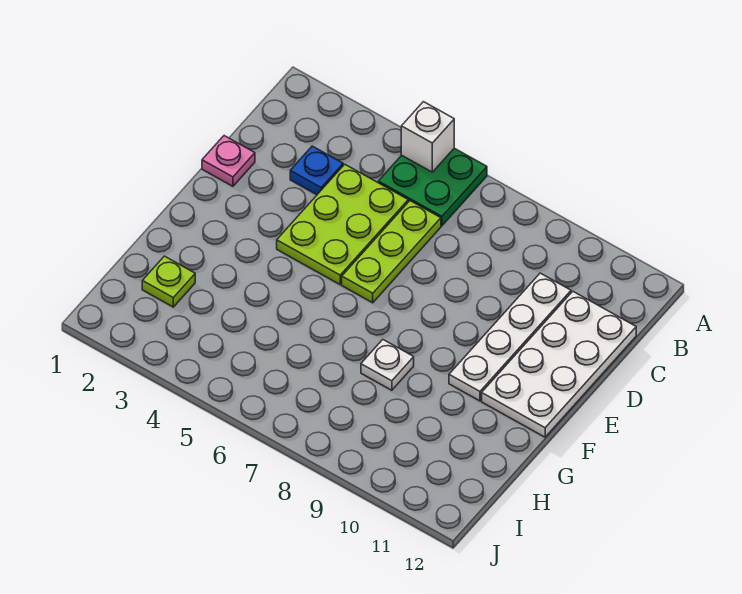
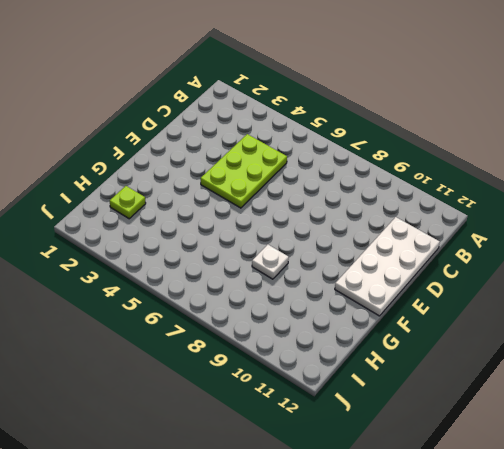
none -> green 2x2 plate [378,148,487,226]
none -> blue 1x1 plate [290,146,343,195]

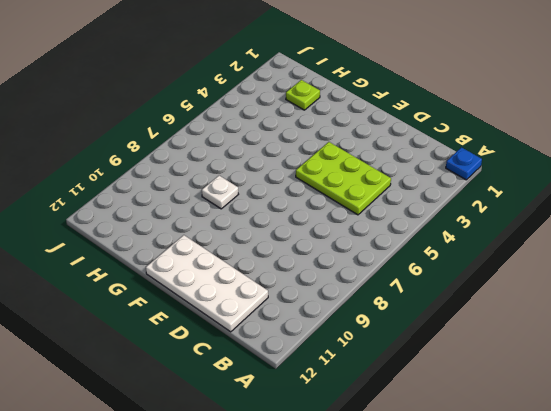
blue 1x1 plate [446,147,482,180] -> blue 1x1 plate moved to [290,146,343,195]
none -> green 2x2 plate [378,148,487,226]
none -> lime 1x3 plate [342,201,441,303]

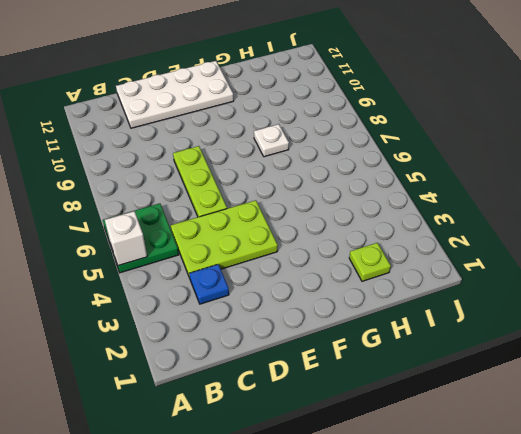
lime 1x3 plate [173,146,227,217] -> lime 1x3 plate turned to [342,201,441,303]
none -> white 1x4 plate [449,273,571,401]
none -> pink 1x1 plate [202,136,255,186]

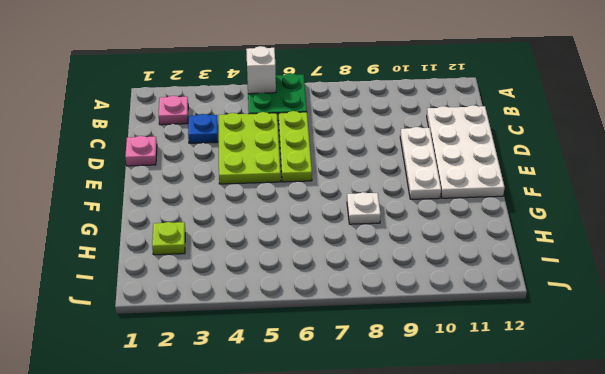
pink 1x1 plate [159,96,188,125] -> none
white 1x3 plate [400,127,441,199] -> white 1x4 plate [449,273,571,401]

